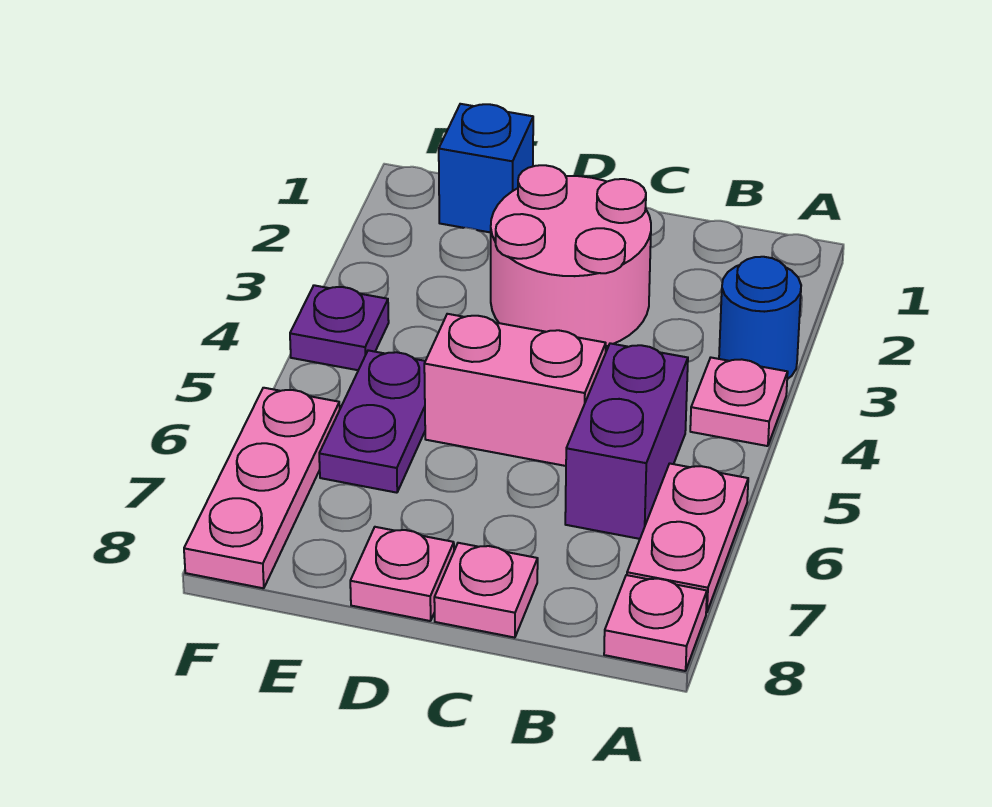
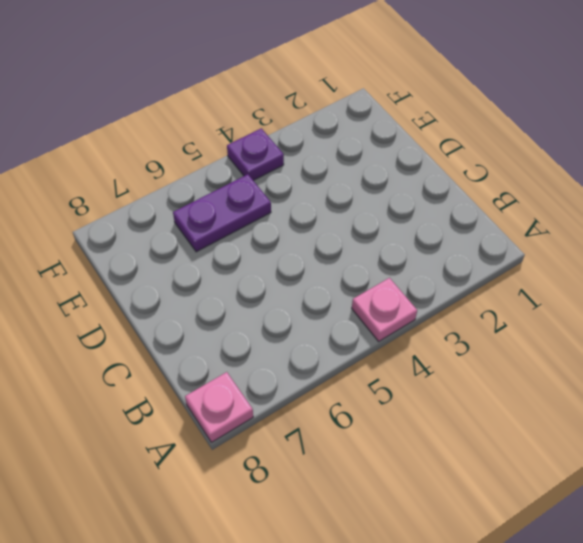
none -> blue 1x1 round brick [719,257,801,379]
none -> pink 1x2 plate [627,463,748,613]
none -> purple 1x2 brick [565,343,688,539]

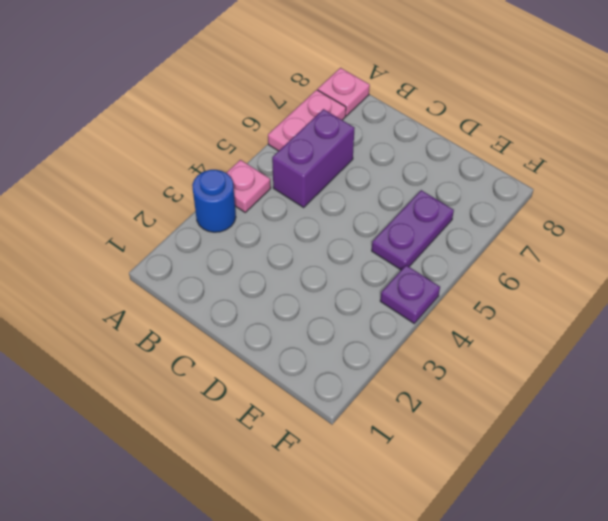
none -> pink 2x2 round brick [491,165,651,346]
none -> pink 1x2 brick [424,314,606,466]
none -> pink 1x1 plate [434,543,538,638]

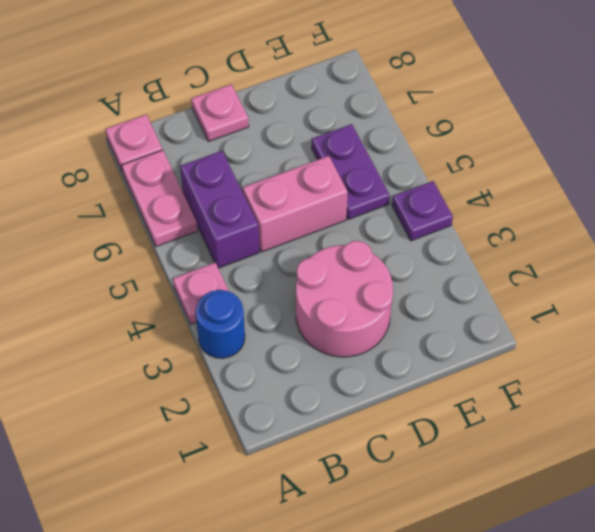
none -> pink 1x1 plate [350,527,454,621]
none -> blue 1x1 brick [439,104,533,233]
none -> pink 1x3 plate [184,388,340,588]

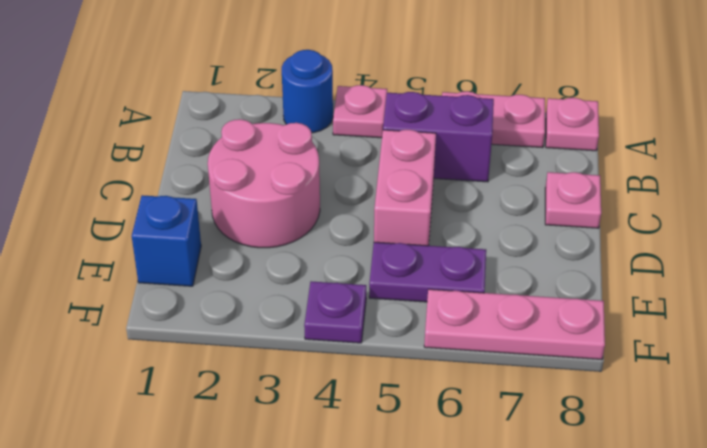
none -> pink 1x1 plate [350,527,454,621]

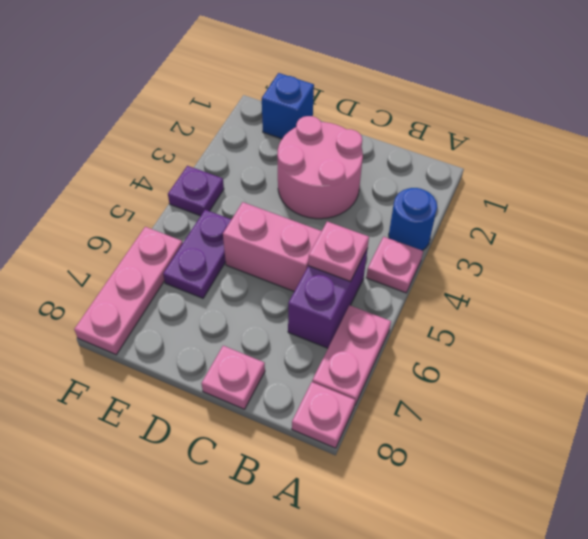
pink 1x1 plate [308,222,369,282] -> pink 1x1 plate moved to [350,527,454,621]

